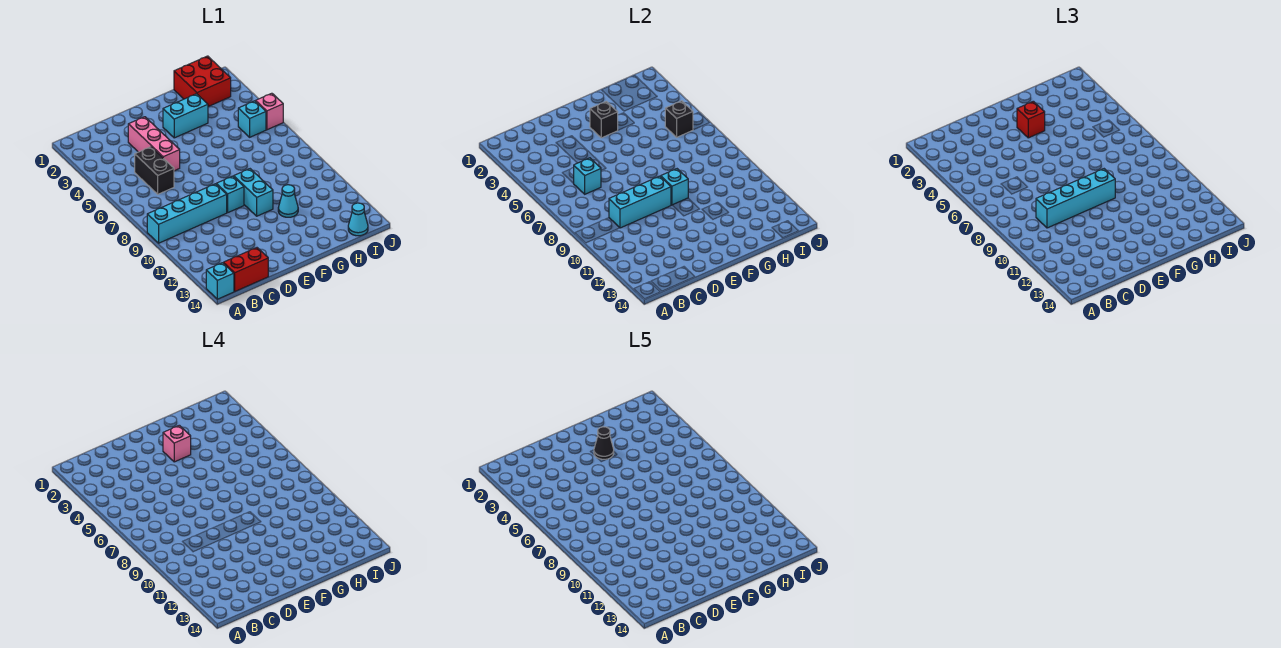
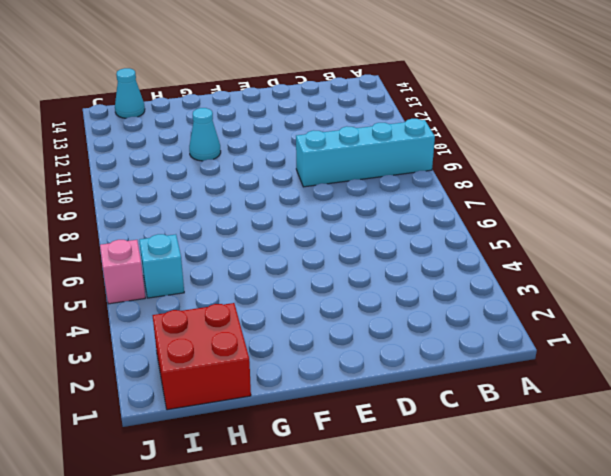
none -> cyan 1x1 brick [206,263,234,299]
none -> red 1x2 brick [224,248,268,292]
none -> black 1x2 brick [135,147,174,194]

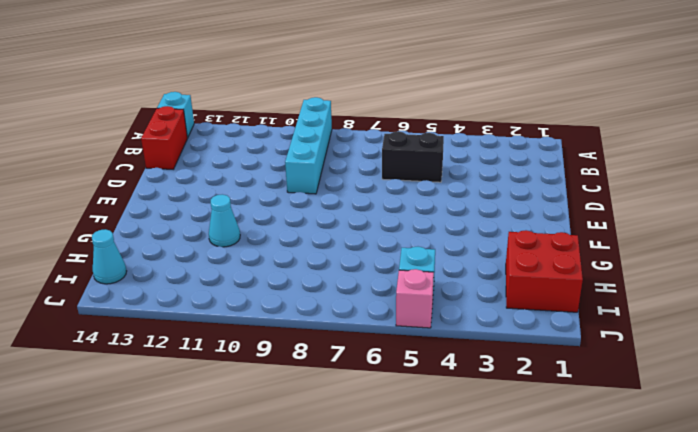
none -> pink 1x3 brick [128,117,180,171]
none -> cyan 1x1 brick [216,176,244,212]
none -> cyan 1x2 brick [163,94,208,138]

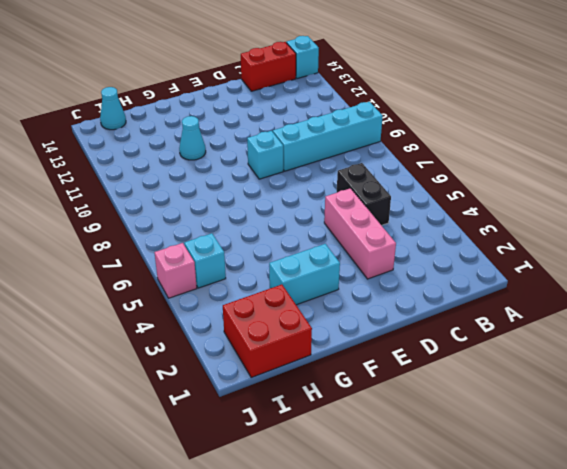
none -> cyan 1x2 brick [234,169,273,216]
none -> cyan 1x1 brick [573,158,601,194]
none -> cyan 1x3 brick [609,176,671,228]

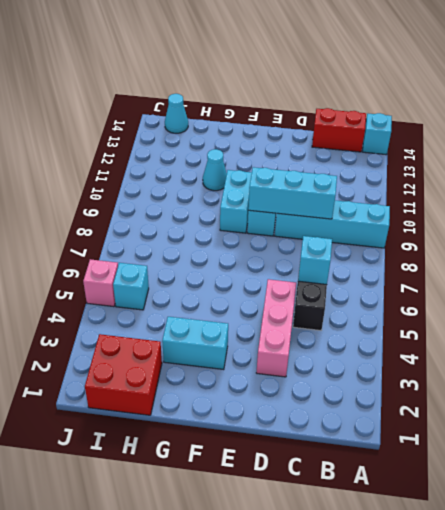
none -> black 1x1 brick [590,101,618,138]
none -> cyan 1x1 brick [661,169,688,205]
none -> black 1x1 brick [665,101,693,137]

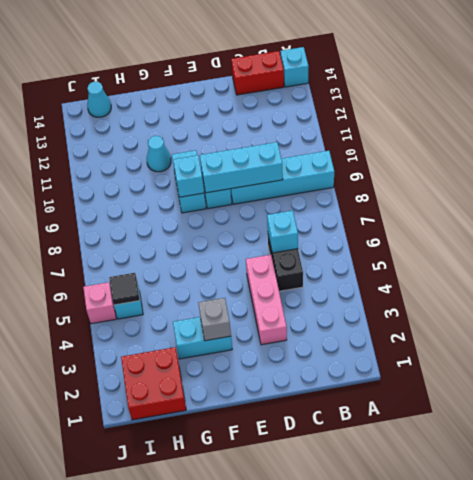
grey 1x1 brick [198,298,231,341] -> black 1x1 brick [590,101,618,138]
black 1x1 tile [109,273,140,305] -> black 1x1 brick [665,101,693,137]
none -> cyan 1x4 brick [1036,169,1115,228]
none -> red 1x1 brick [1017,101,1045,138]
none -> pink 1x1 brick [163,425,191,462]

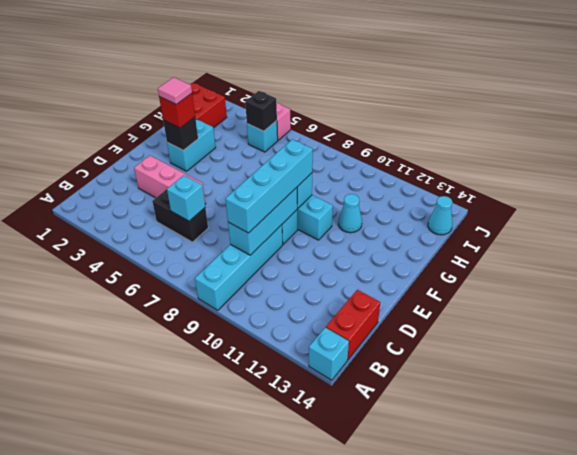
pink 1x1 tile [158,77,192,104] -> pink 1x1 brick [163,425,191,462]
none -> black 1x1 cone [594,427,614,459]

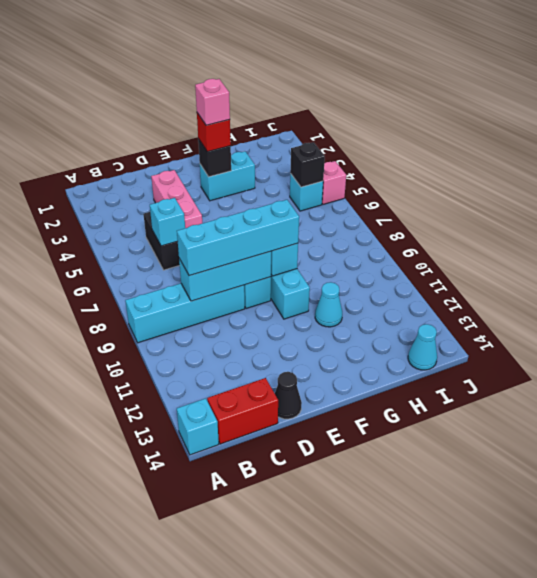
black 1x1 cone [275,372,302,419] -> black 1x1 cone moved to [594,427,614,459]
none -> red 2x2 brick [174,56,231,107]

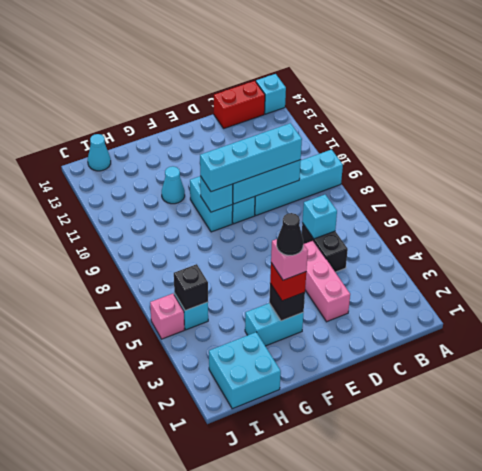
cyan 2x2 brick [209,332,281,409] -> red 2x2 brick [174,56,231,107]

